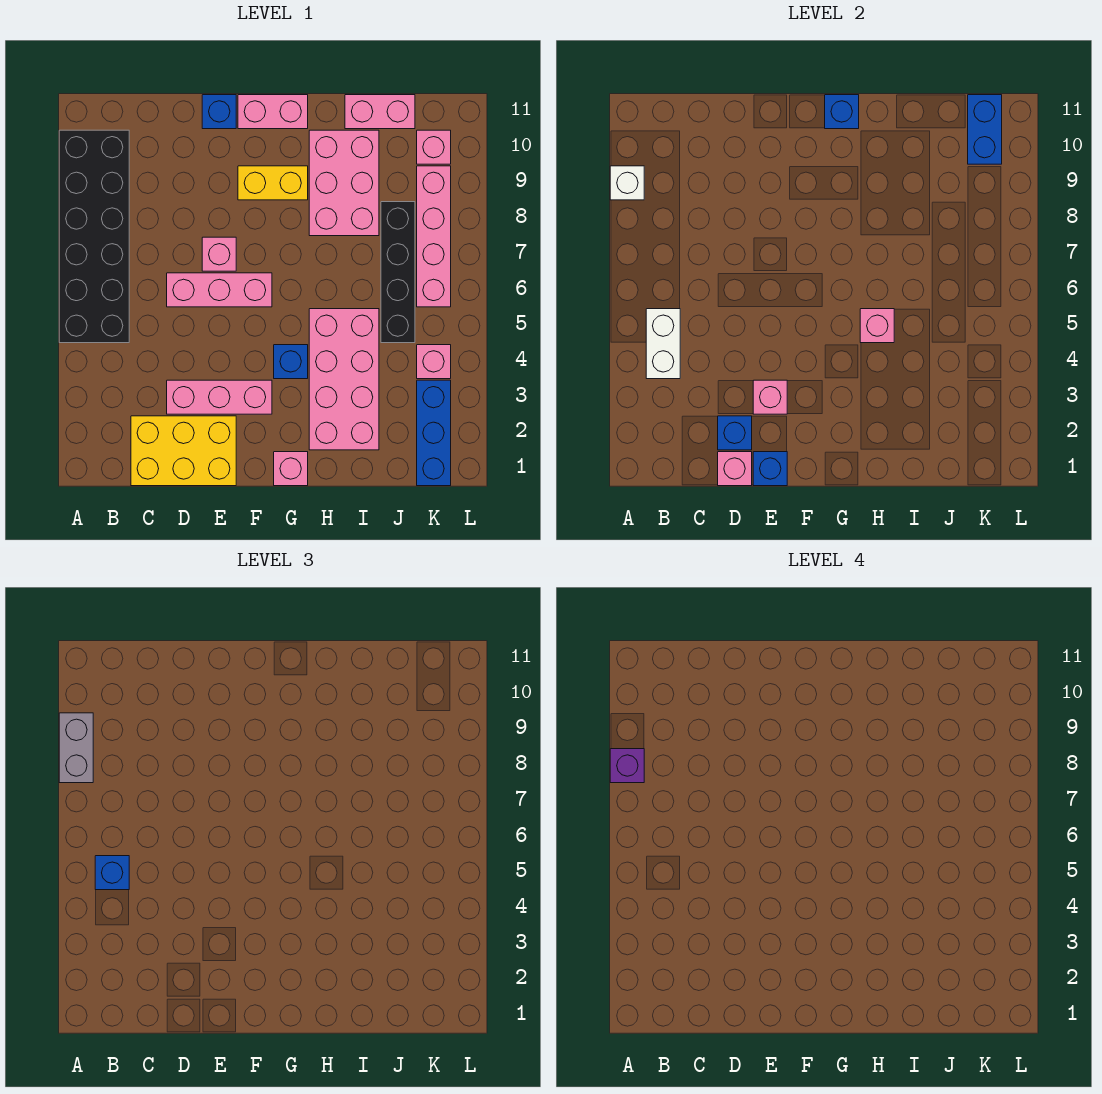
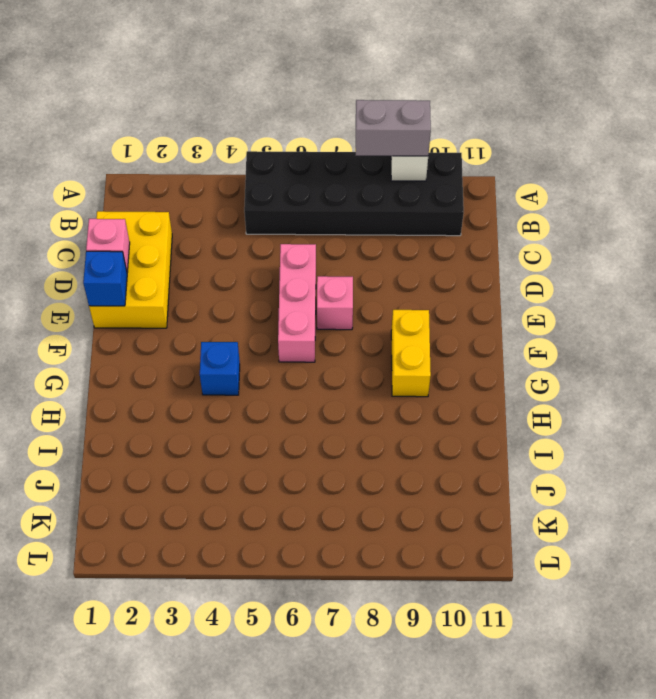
none -> pink 1x3 brick [167,380,272,414]
none -> blue 1x1 brick [202,95,236,129]
none -> pink 1x2 brick [238,95,308,129]
none -> pink 1x1 brick [274,452,308,486]

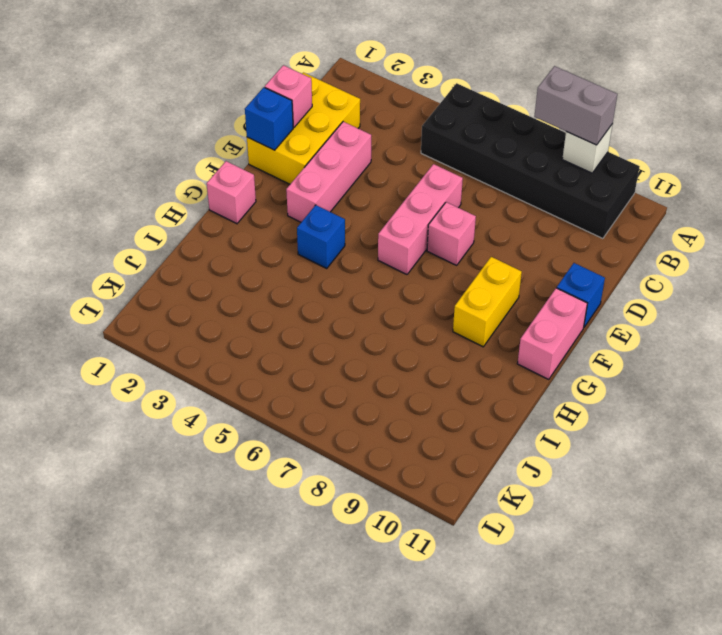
none -> pink 2x4 brick [309,309,379,450]
none -> pink 2x3 brick [309,130,379,236]
none -> pink 1x2 brick [345,95,415,129]
none -> black 1x4 brick [381,202,415,343]

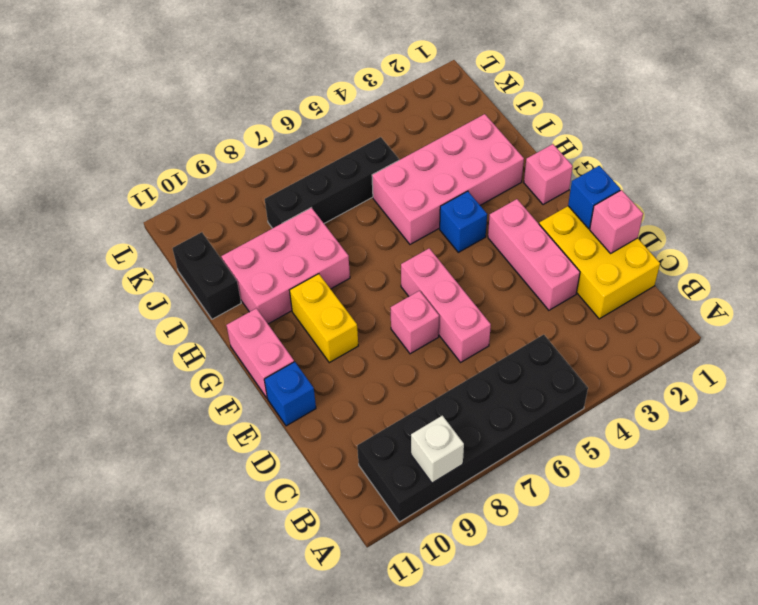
black 1x2 brick [173,232,241,319] -> pink 1x2 brick [345,95,415,129]
none -> blue 1x3 brick [417,380,451,486]
none -> pink 1x1 brick [417,345,451,379]
none -> pink 1x4 brick [417,166,451,307]
none -> pink 1x1 brick [417,130,451,164]

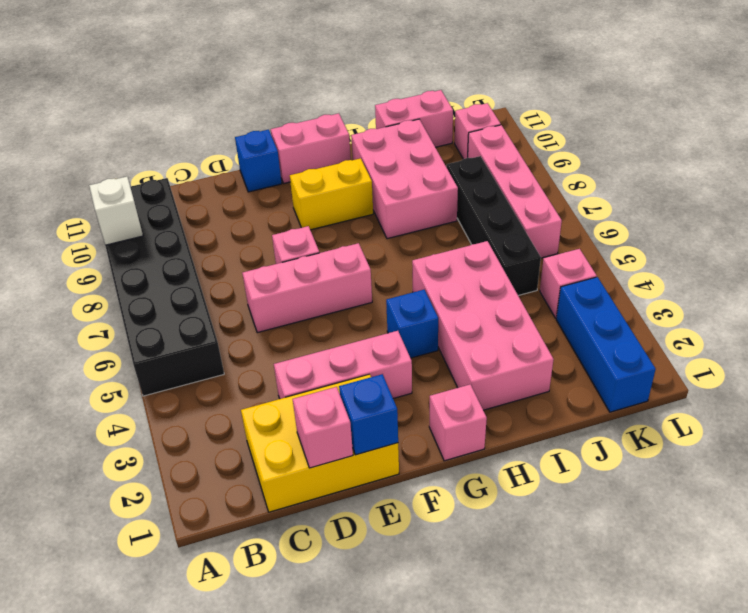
none -> white 1x2 brick [646,309,680,379]
none -> blue 1x1 brick [718,416,752,450]
none -> pink 1x1 brick [753,380,787,414]
none -> blue 1x1 brick [825,95,859,129]

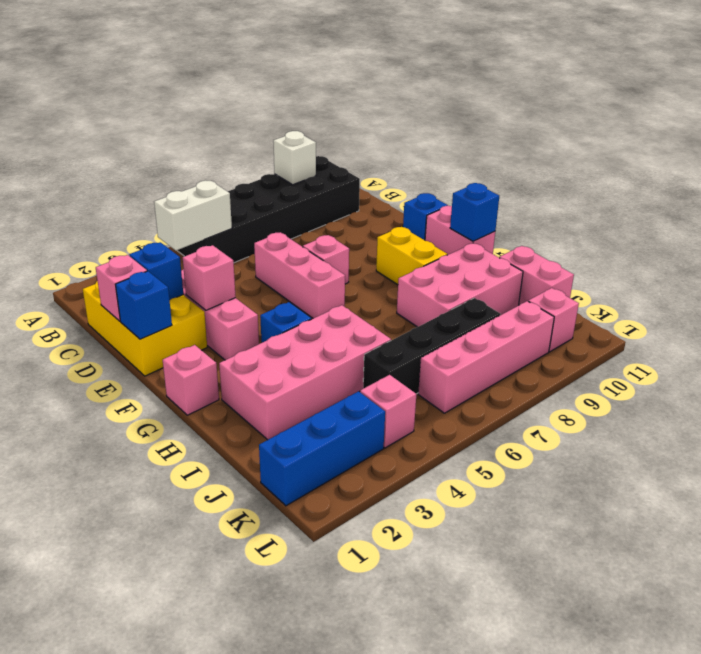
none -> pink 1x1 brick [860,309,894,343]
none -> blue 1x2 brick [968,95,1002,164]
none -> grey 1x2 brick [59,713,93,783]
none -> blue 1x1 brick [95,856,129,890]

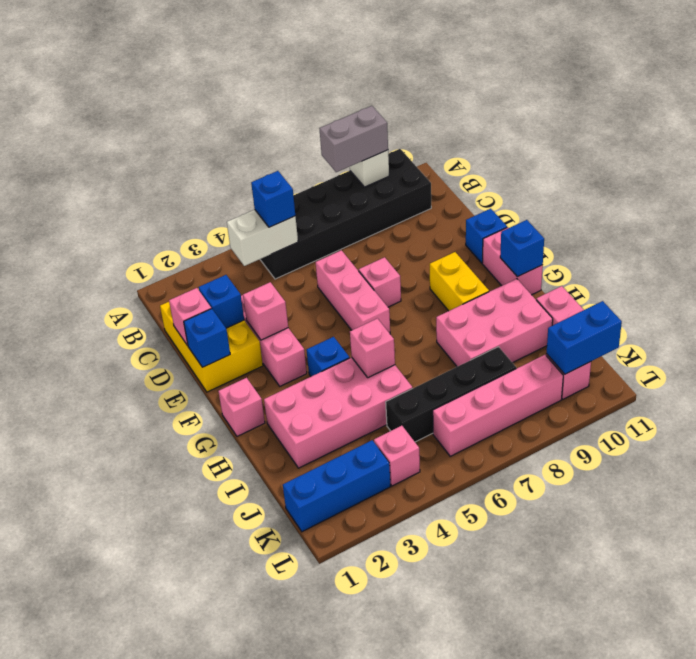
none -> purple 1x1 brick [610,749,644,783]

